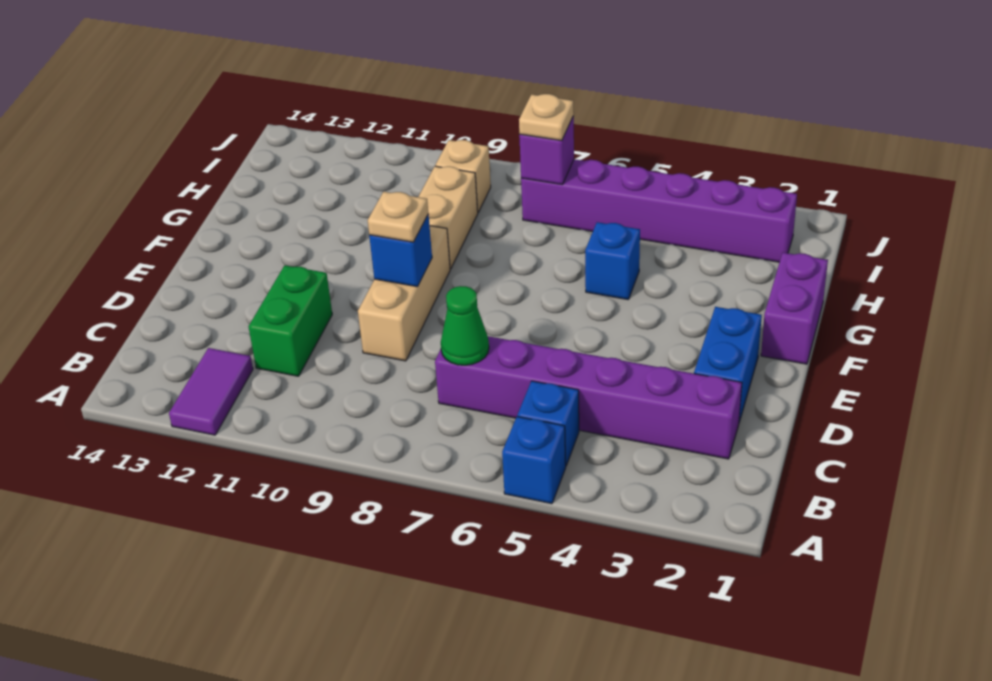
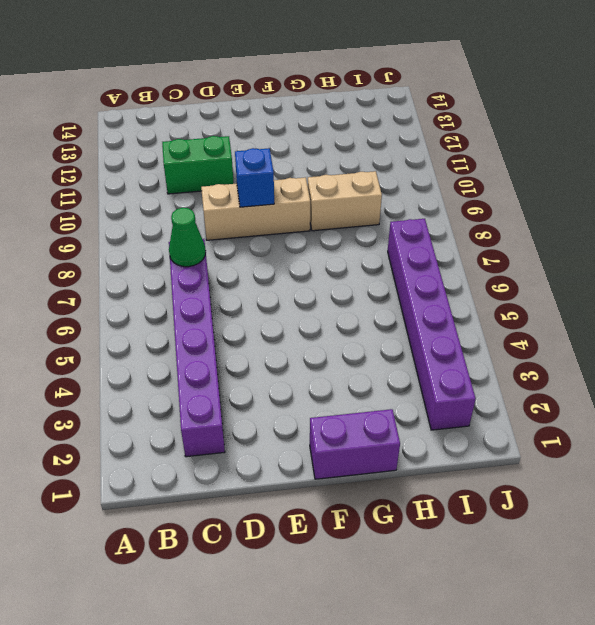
none -> blue 1x1 brick [502,417,566,504]
none -> purple 1x2 tile [169,348,253,435]
none -> blue 1x1 brick [517,381,579,465]

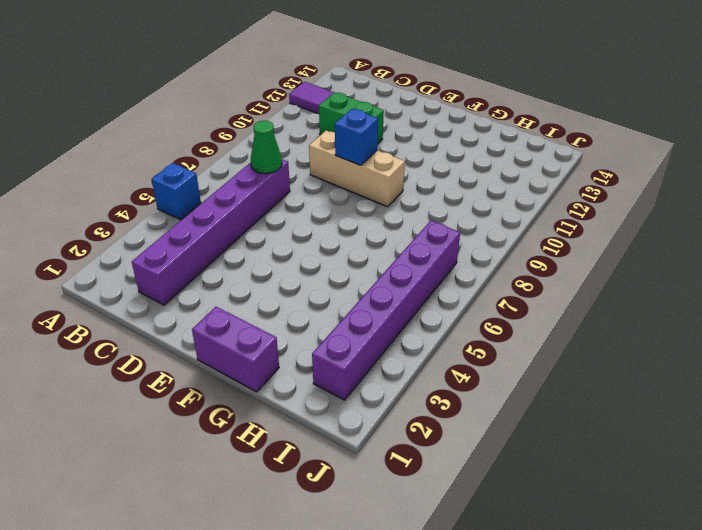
none -> blue 1x1 brick [517,381,579,465]
none -> blue 1x2 brick [694,307,762,422]
none -> blue 1x1 brick [585,222,640,299]

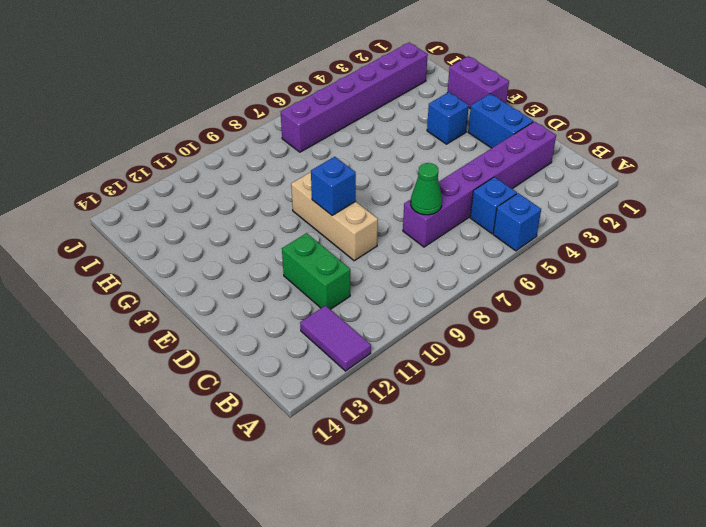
blue 1x1 brick [427,92,469,144] -> blue 1x1 brick moved to [585,222,640,299]
none -> tan 1x2 brick [419,166,478,269]
none -> tan 1x1 brick [435,140,491,212]
none -> purple 1x1 brick [519,116,574,185]

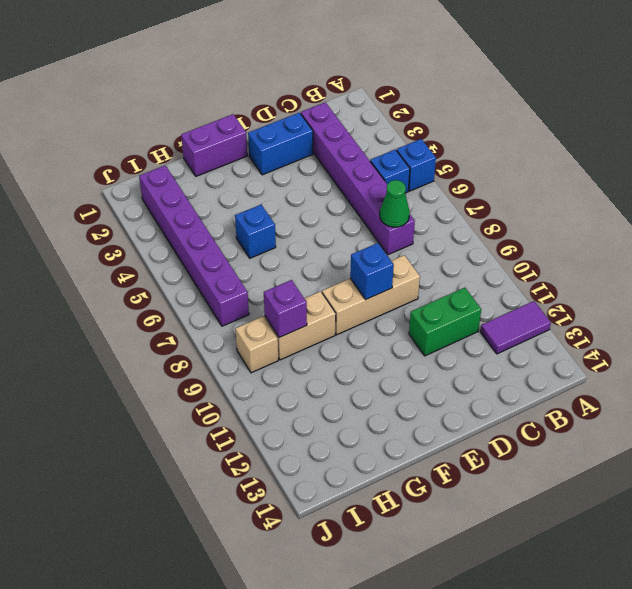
purple 1x1 brick [264,280,307,338] -> purple 1x1 brick moved to [519,116,574,185]
none -> tan 1x1 plate [368,192,428,242]
none -> tan 1x1 plate [519,94,574,141]

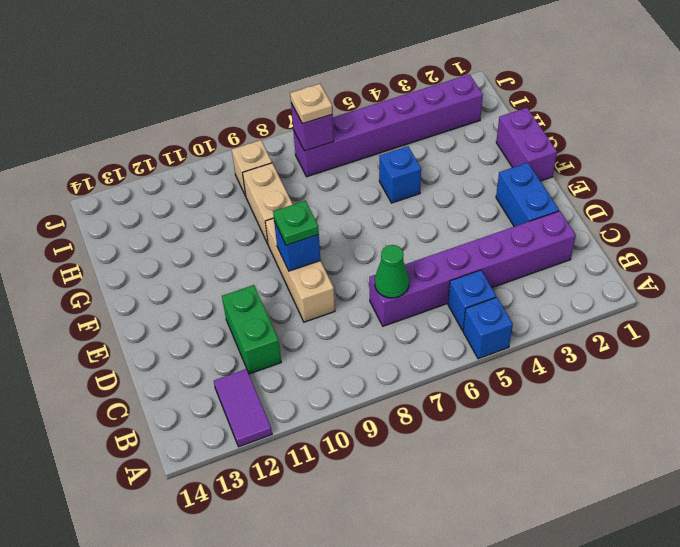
green 1x1 plate [273,201,319,245] -> tan 1x1 plate [368,192,428,242]

